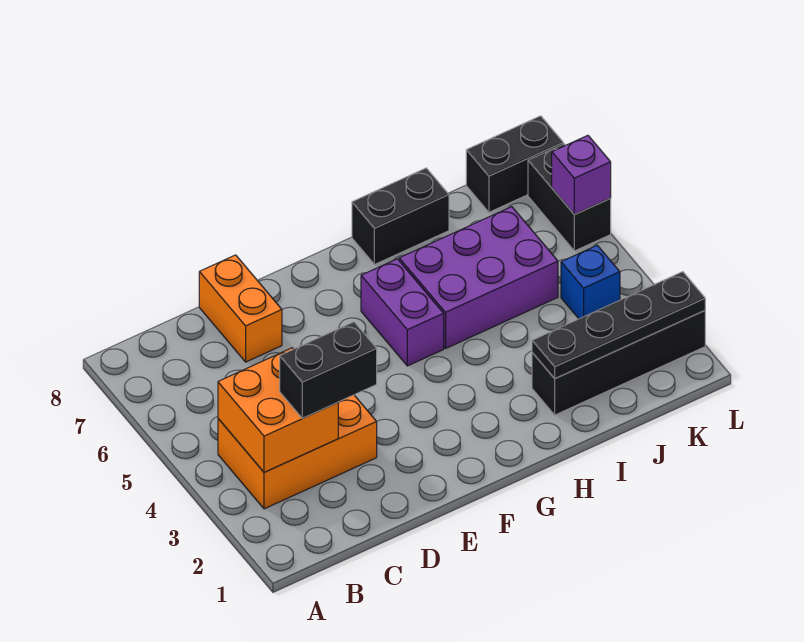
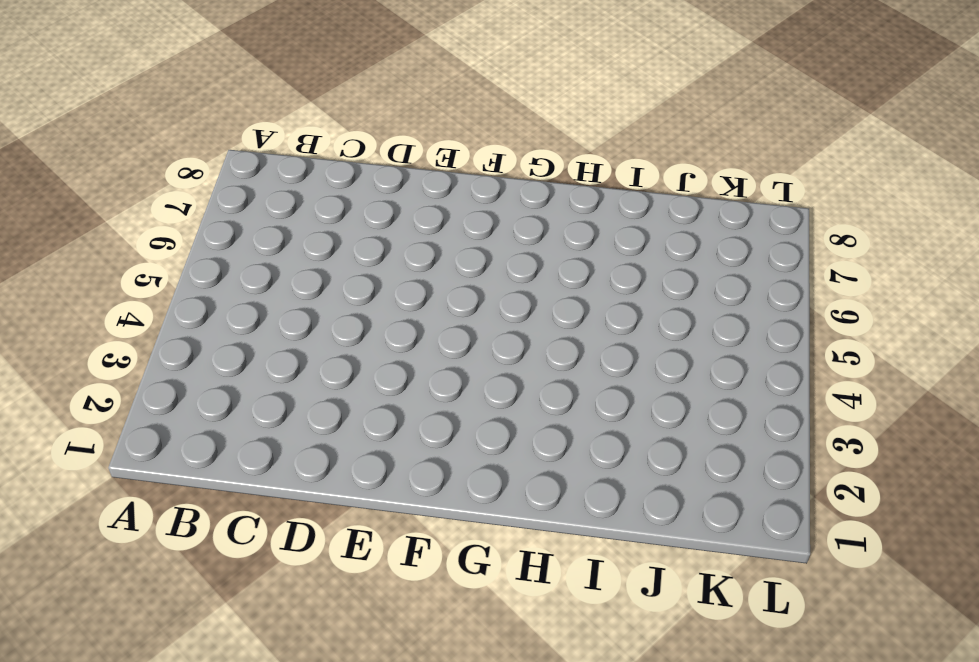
none -> orange 2x3 brick [218,395,377,509]
none -> orange 1x2 brick [199,255,282,362]
none -> purple 1x2 brick [361,259,444,366]

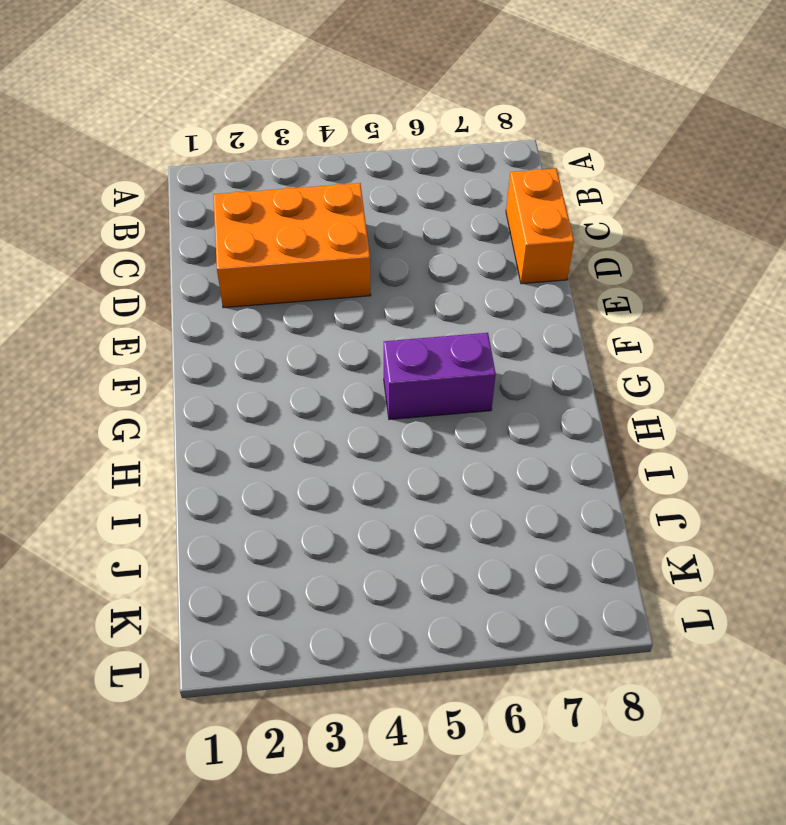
orange 2x3 brick [213,183,371,308] -> orange 2x3 brick turned to [218,395,377,509]
orange 1x2 brick [506,169,574,284] -> orange 1x2 brick turned to [199,255,282,362]
none -> purple 2x3 brick [399,207,558,348]
none -> black 1x2 brick [352,168,449,265]
none -> black 1x4 brick [532,311,705,415]

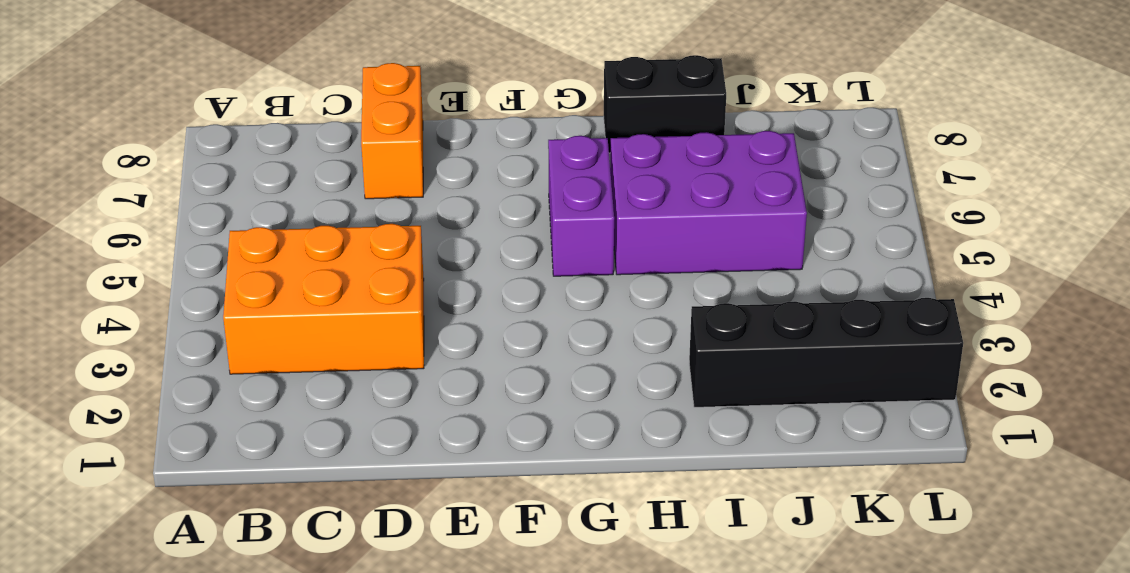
none -> blue 1x1 brick [561,245,620,319]
none -> black 1x2 brick [466,116,563,212]
none -> black 1x2 brick [528,144,611,251]

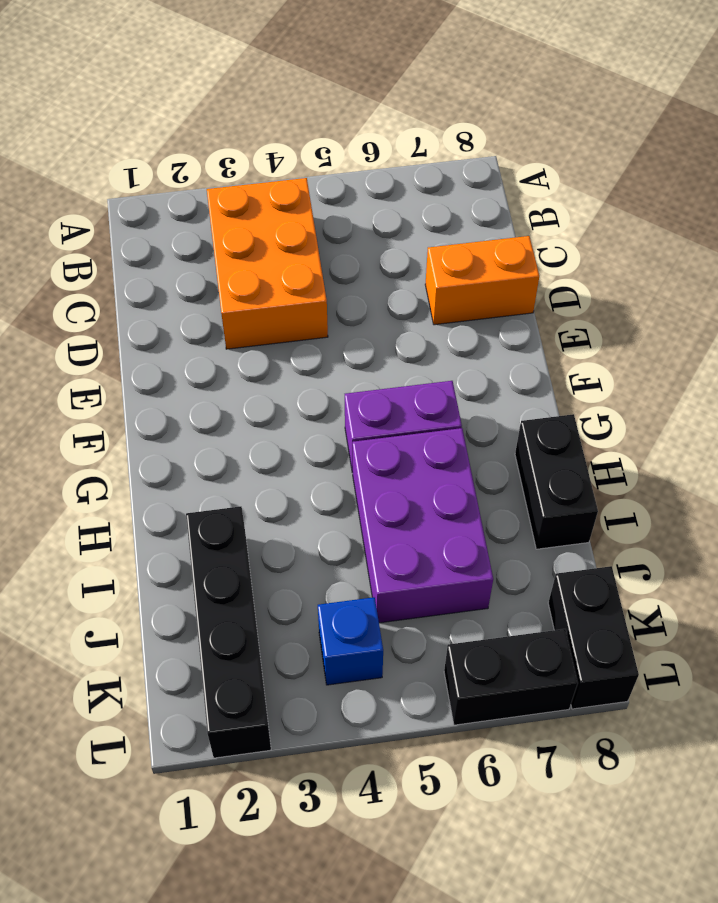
none -> orange 2x2 brick [218,348,338,472]
none -> black 1x4 plate [532,272,705,379]
none -> purple 1x1 brick [552,135,611,215]

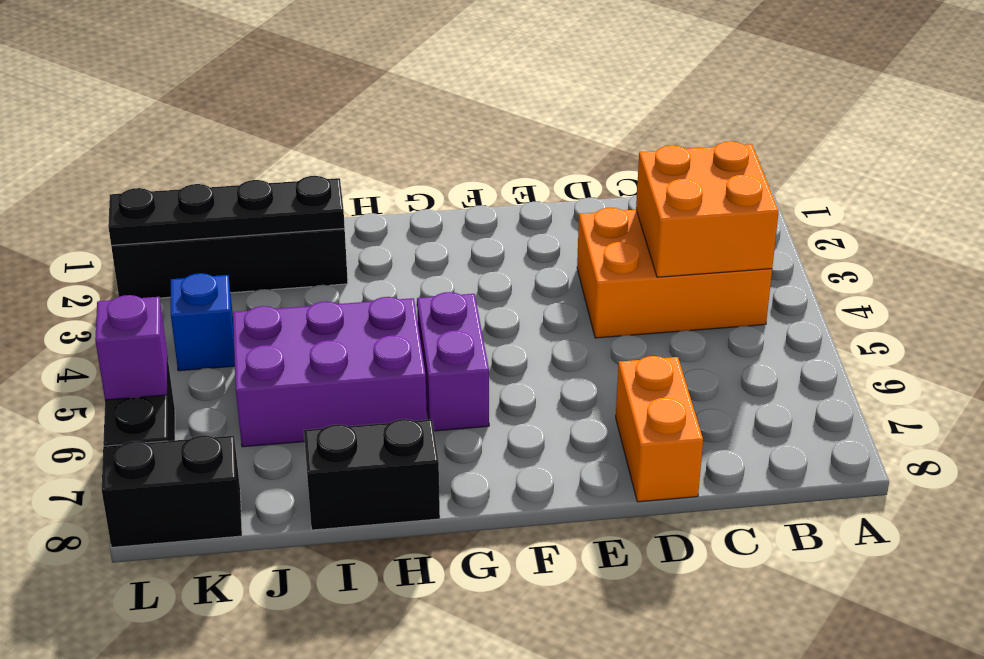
none -> black 1x2 brick [280,322,377,418]

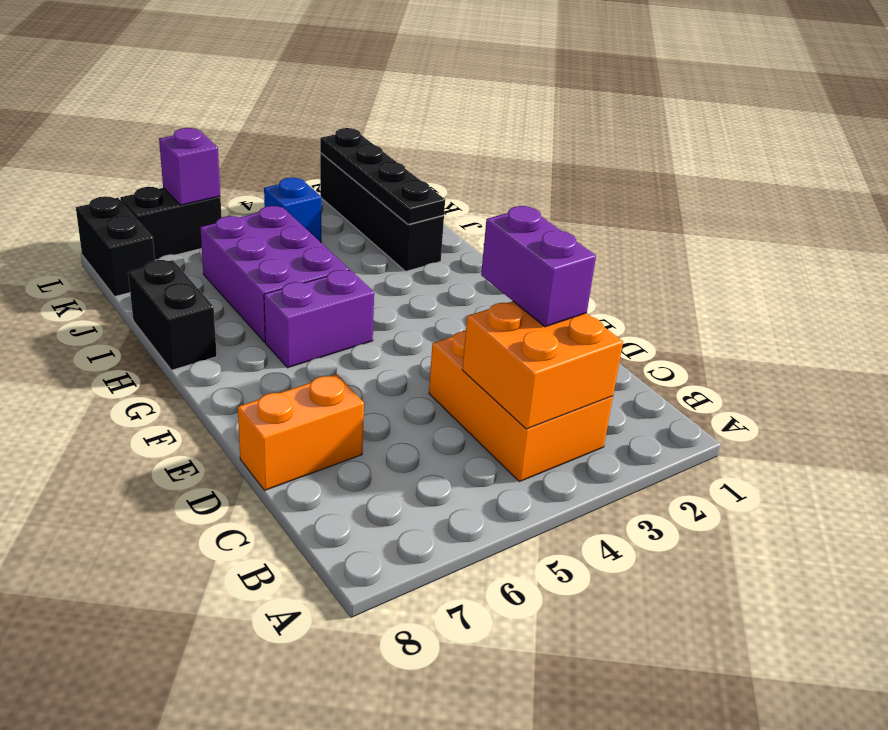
purple 1x2 brick [481,206,596,327] -> black 1x2 brick [280,322,377,418]

